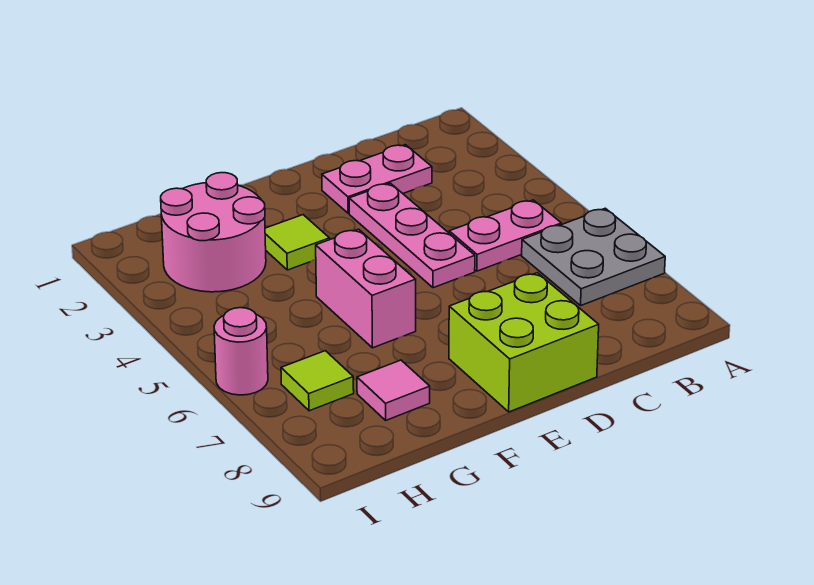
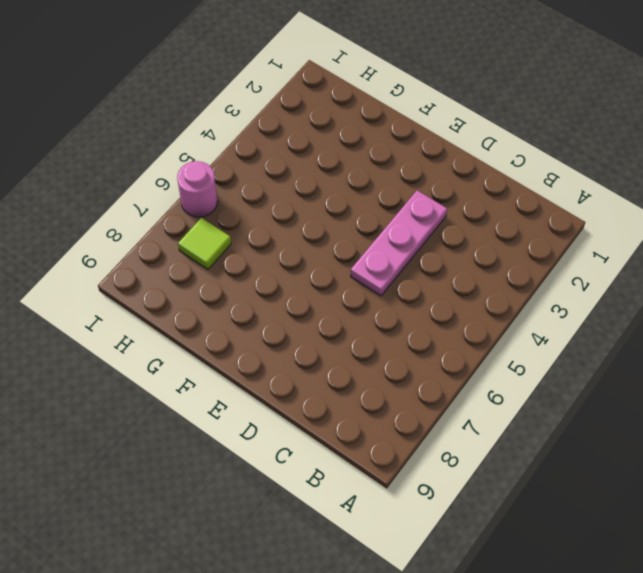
none -> grey 2x2 plate [522,208,665,305]
none -> pink 1x2 plate [449,200,561,271]

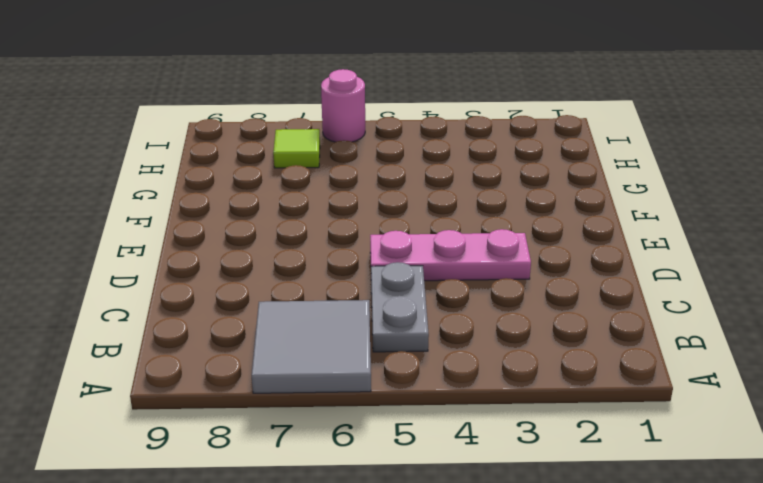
grey 2x2 tile [252,300,371,393] -> grey 2x2 plate [522,208,665,305]
grey 1x2 plate [371,262,429,352] -> pink 1x2 plate [449,200,561,271]
none -> pink 1x2 plate [322,145,432,213]
none -> lime 2x2 brick [449,273,599,412]

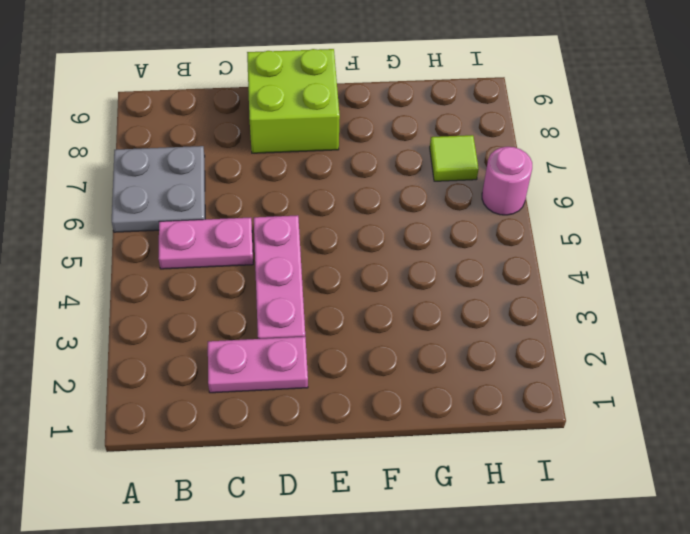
none -> lime 1x1 tile [265,215,330,270]
none -> pink 1x2 brick [316,229,416,348]

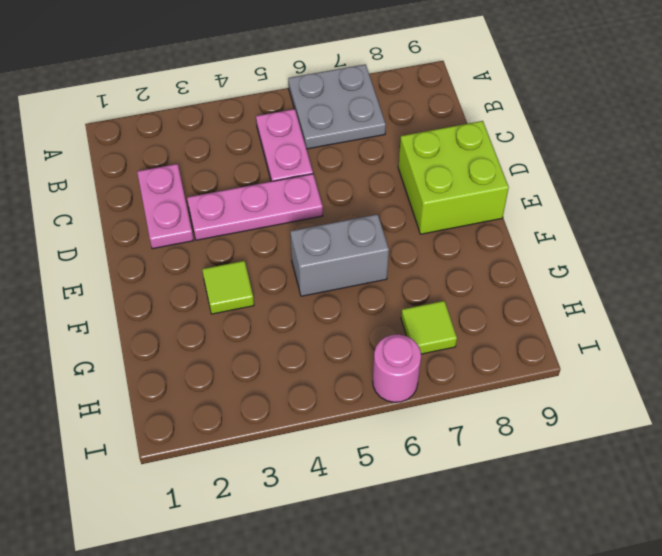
grey 1x2 brick [290,214,389,296] -> pink 1x2 brick [316,229,416,348]
none -> pink 2x2 round brick [161,173,266,292]
none -> pink 1x1 tile [357,360,430,420]

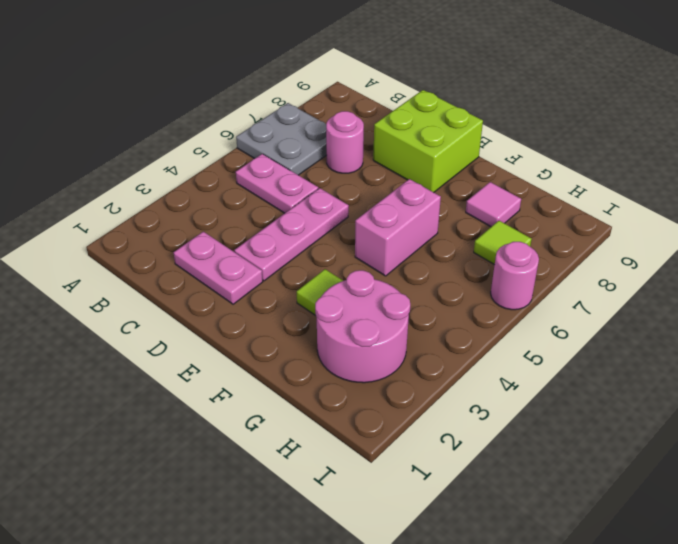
pink 1x1 round brick [326,111,364,173] -> none

